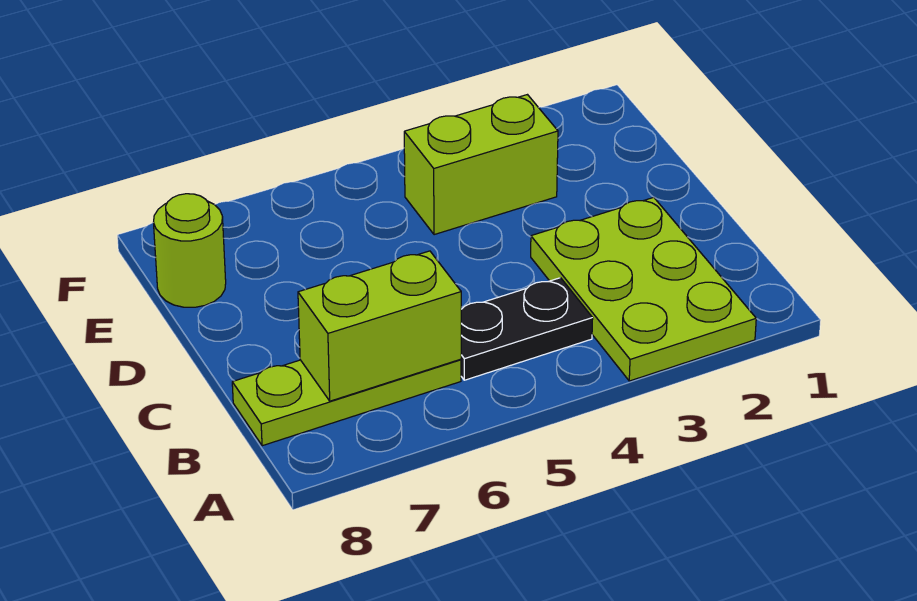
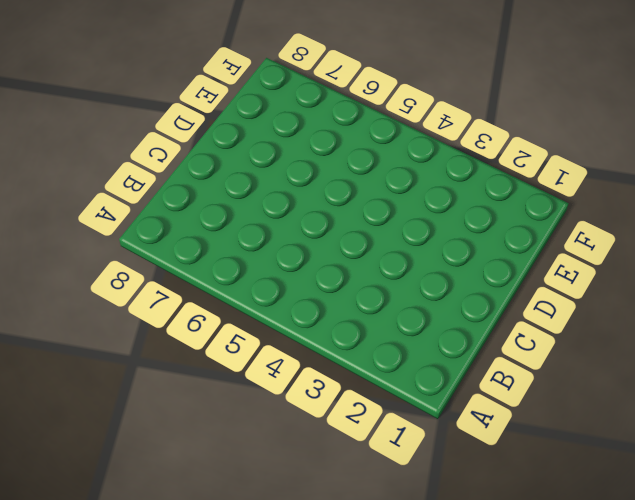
none -> lime 2x3 plate [531,197,756,381]
none -> black 1x2 plate [461,278,593,380]

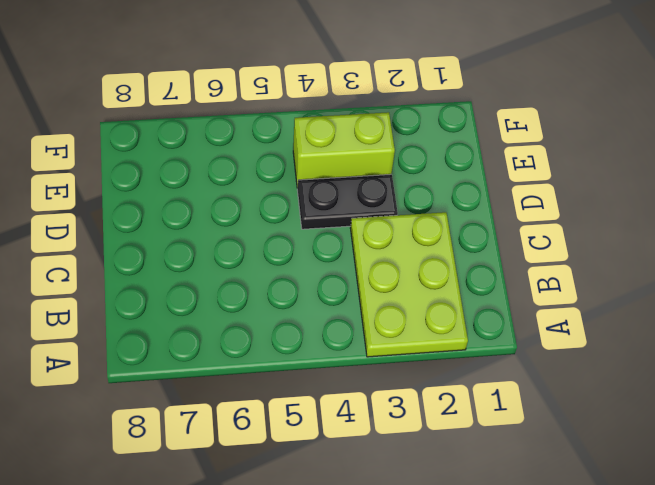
black 1x2 plate [297,174,398,229] -> black 1x2 plate moved to [461,278,593,380]
none -> lime 1x3 plate [232,359,461,446]
none -> lime 1x1 round brick [153,194,226,307]

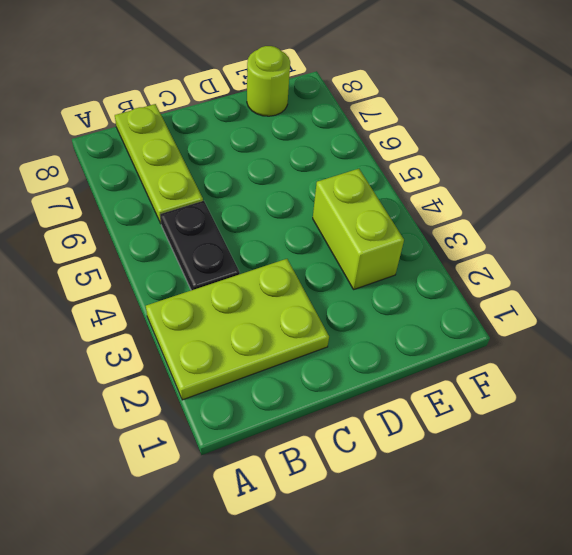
none -> lime 1x2 brick [298,251,461,401]

